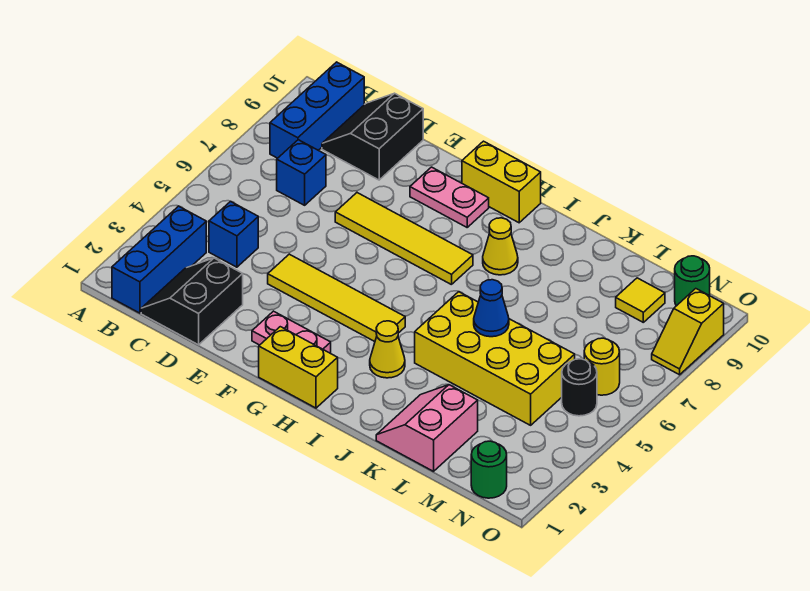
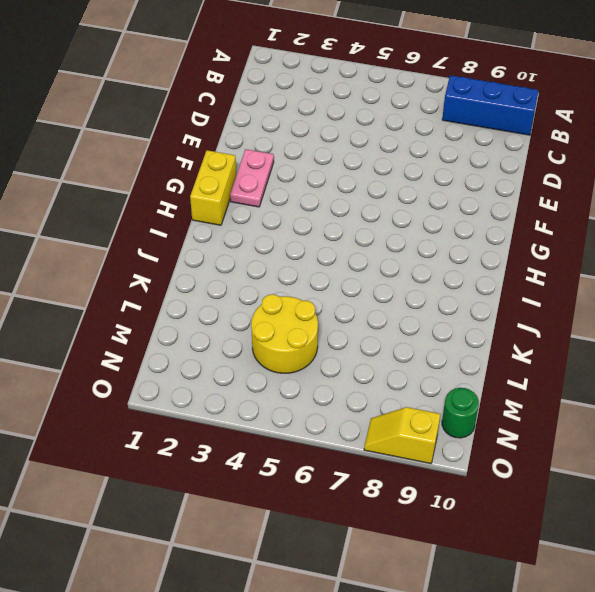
yellow 2x2 round brick [251,294,318,373] -> yellow 2x4 brick [415,292,575,425]
none -> blue 1x3 brick [112,206,206,313]
none -> black 2x2 slope [141,258,243,345]
none -> blue 1x1 brick [209,201,258,267]

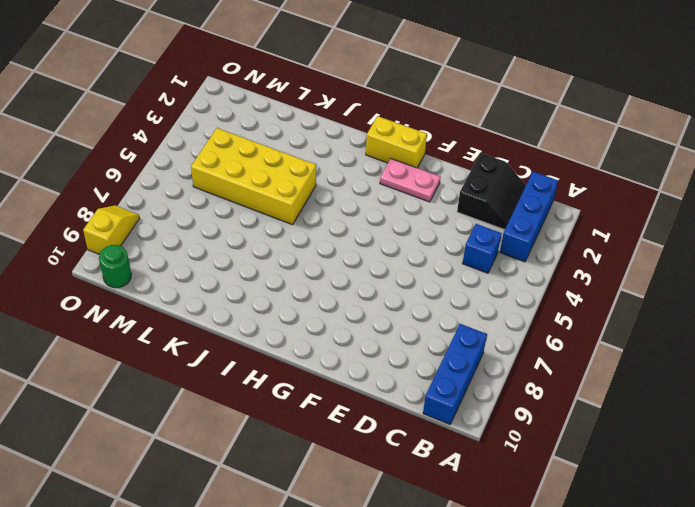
none -> blue 1x1 brick [277,140,326,205]
none -> black 2x2 slope [322,93,423,180]
none -> yellow 1x4 tile [268,254,405,342]

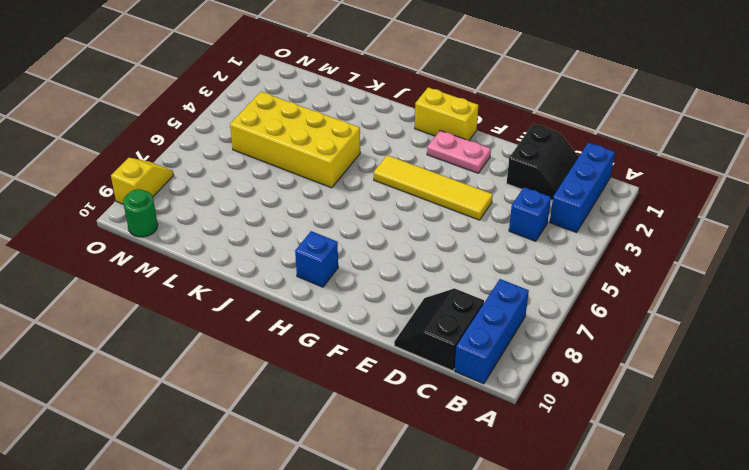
black 2x2 slope [394,288,484,371] -> black 2x2 slope turned to [322,93,423,180]
blue 1x1 brick [295,231,338,287] -> blue 1x1 brick moved to [277,140,326,205]
none -> yellow 1x4 tile [335,193,473,285]
none -> pink 1x2 plate [410,167,489,227]
none -> yellow 1x2 brick [462,141,541,223]

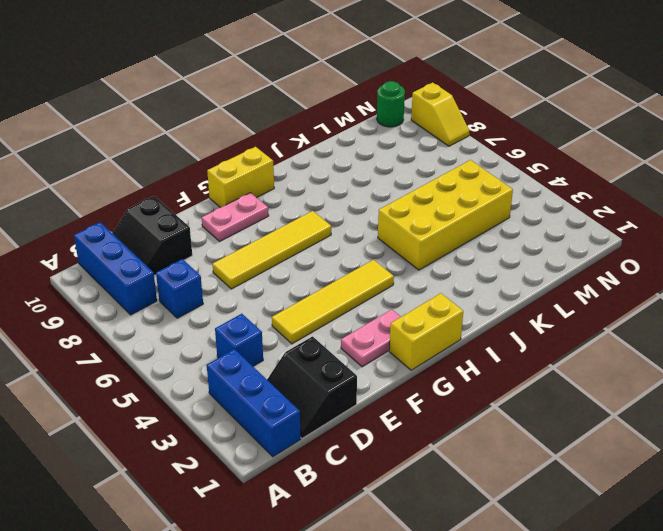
none -> yellow 1x1 cone [370,321,405,378]
none -> yellow 1x1 cone [483,218,518,275]
none -> pink 2x2 slope [376,385,478,471]

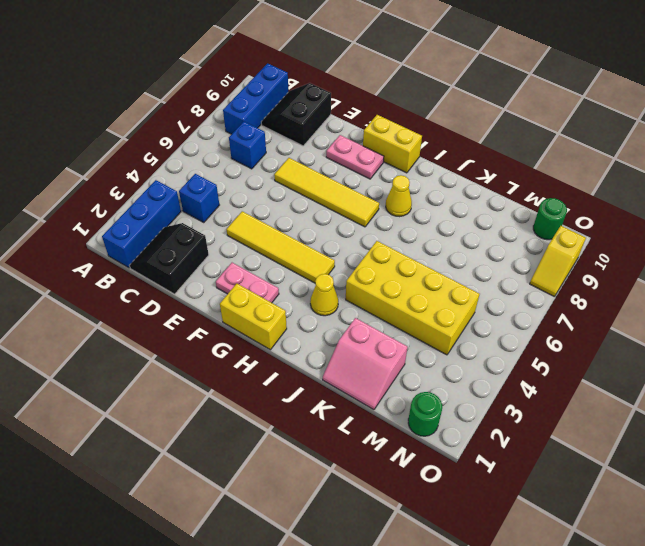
pink 2x2 slope [323,318,408,410] -> pink 2x2 slope turned to [376,385,478,471]
none -> yellow 1x1 tile [616,278,665,322]
none -> black 1x1 round brick [562,359,597,416]
none -> yellow 1x1 round brick [584,338,620,395]

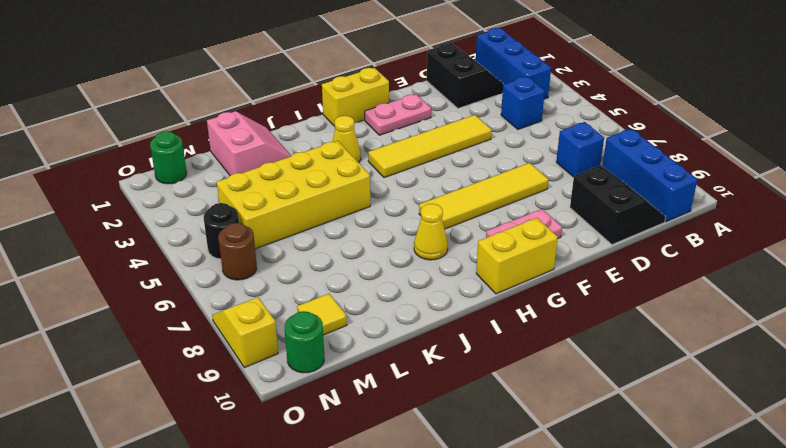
brown 1x1 round brick [218,223,257,280] -> yellow 1x1 round brick [584,338,620,395]
none -> blue 1x1 cone [474,280,509,337]

